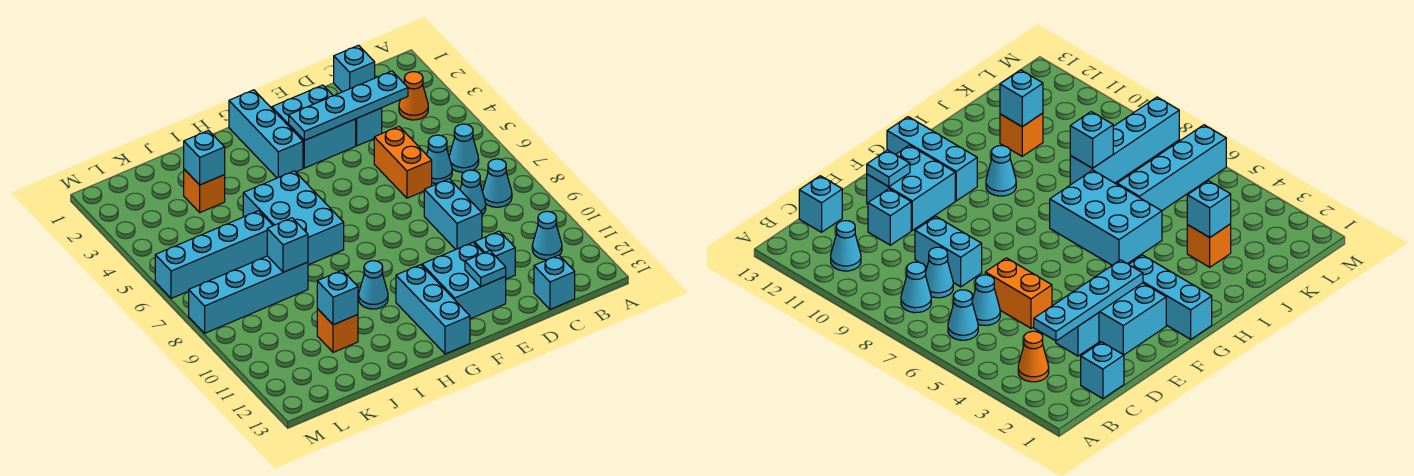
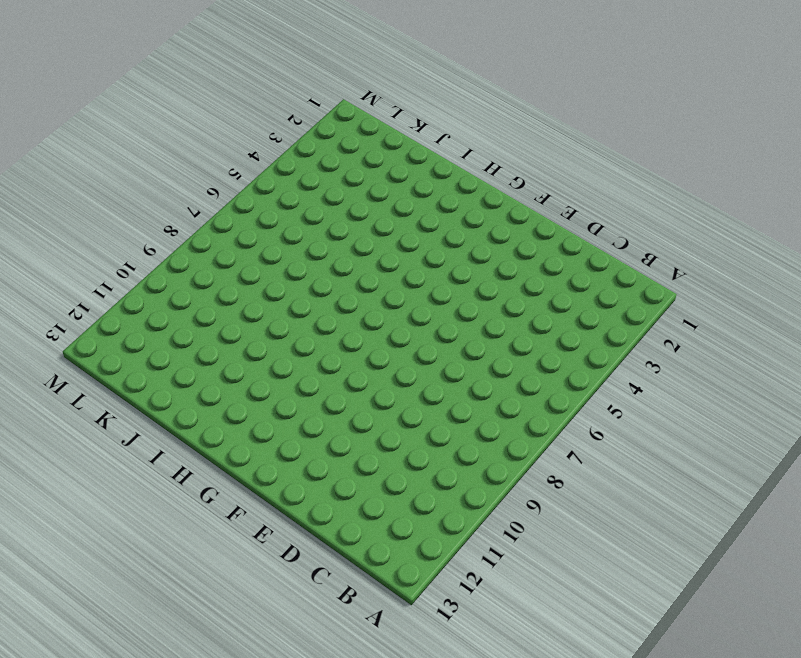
none -> orange 1x1 cone [399,72,428,120]
none -> cyan 1x1 cone [449,124,479,172]
none -> cyan 1x1 cone [483,159,512,207]

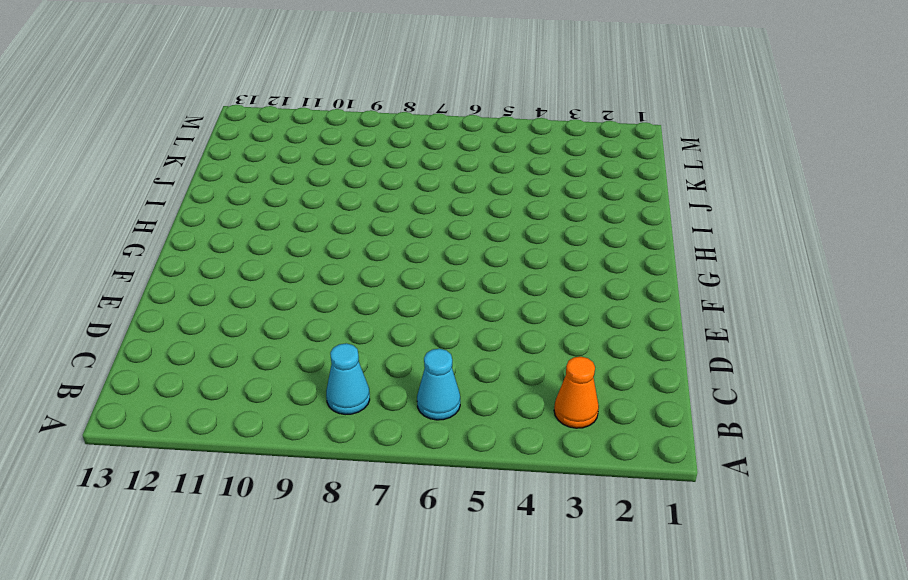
none -> cyan 1x1 cone [532,211,562,260]
none -> cyan 1x1 brick [334,45,375,92]
none -> cyan 1x1 cone [427,135,452,184]

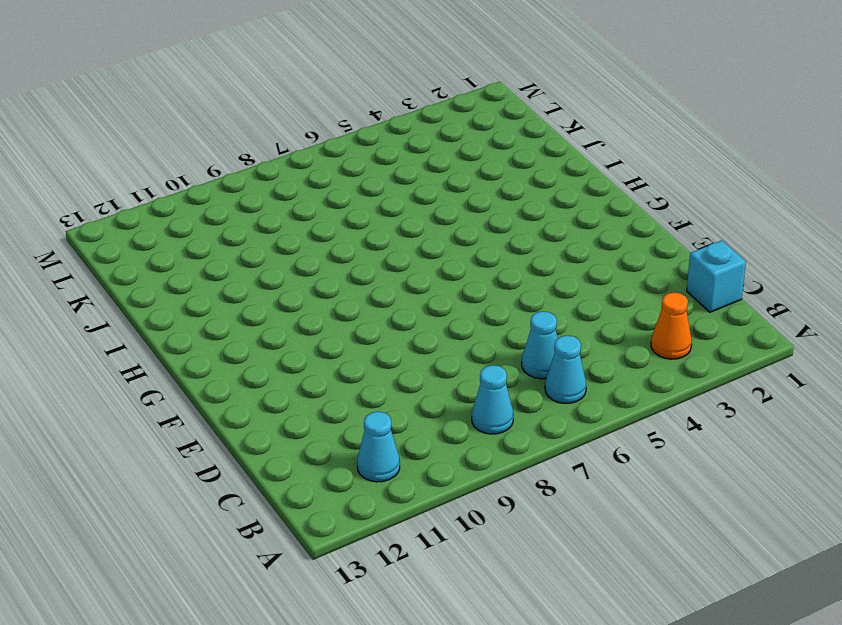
none -> cyan 1x1 cone [460,170,486,215]
none -> cyan 1x1 brick [534,255,575,309]
none -> cyan 1x1 brick [356,108,382,146]

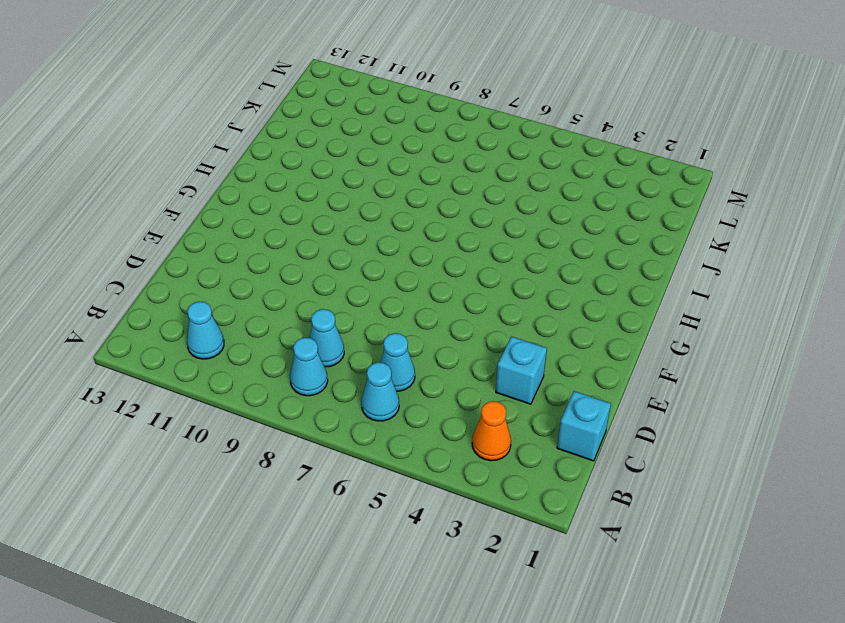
none -> cyan 1x1 brick [534,255,575,309]
none -> orange 1x2 brick [374,127,432,198]
none -> cyan 1x2 brick [424,179,482,249]

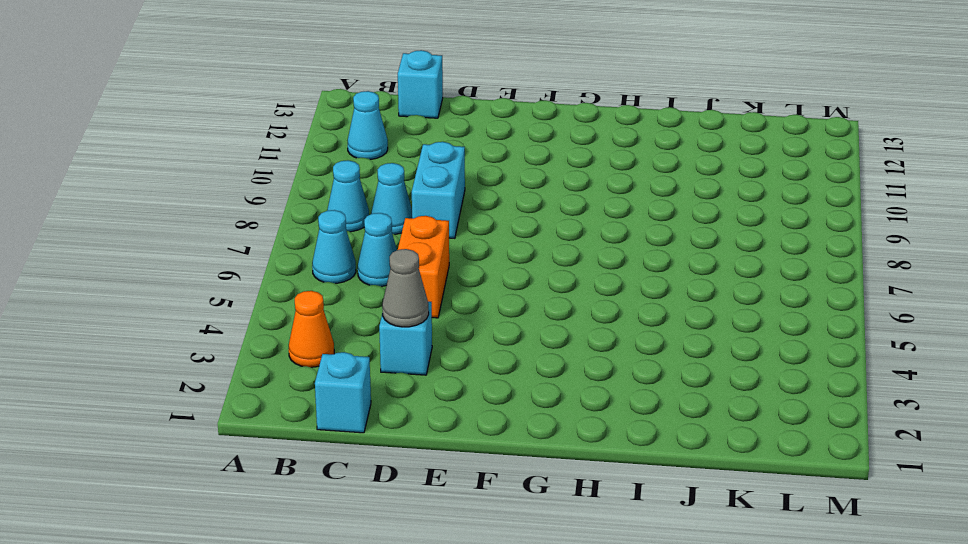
grey 1x1 cone [382,249,429,327] -> cyan 1x4 plate [289,71,408,140]
none -> cyan 1x1 brick [474,231,515,279]
none -> cyan 2x2 brick [272,85,356,168]
none -> cyan 2x2 brick [422,242,506,319]

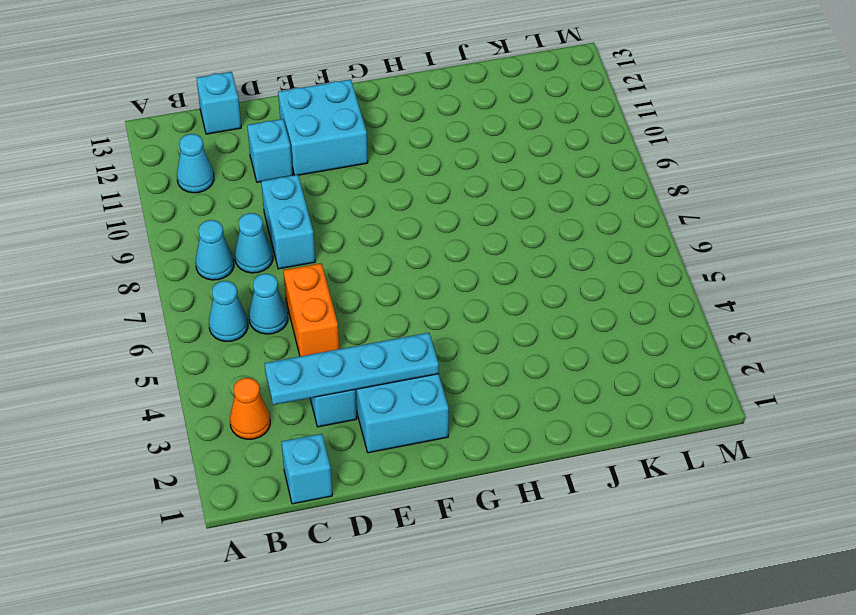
none -> cyan 1x3 brick [229,90,303,178]
none -> cyan 1x3 brick [396,265,470,354]
none -> cyan 2x3 brick [243,171,344,265]

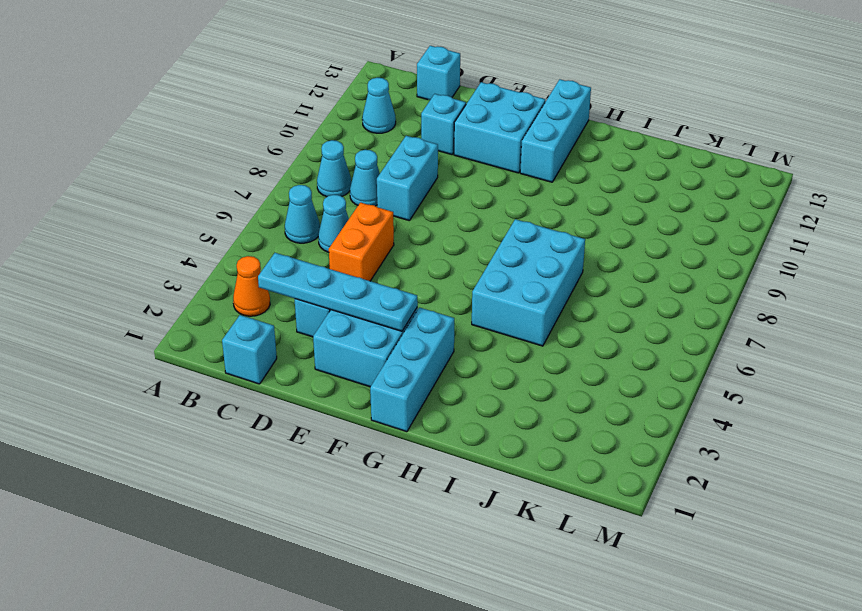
none -> cyan 1x1 cone [359,261,388,309]
none -> orange 1x1 brick [184,169,225,212]
none -> cyan 1x4 brick [155,211,273,298]

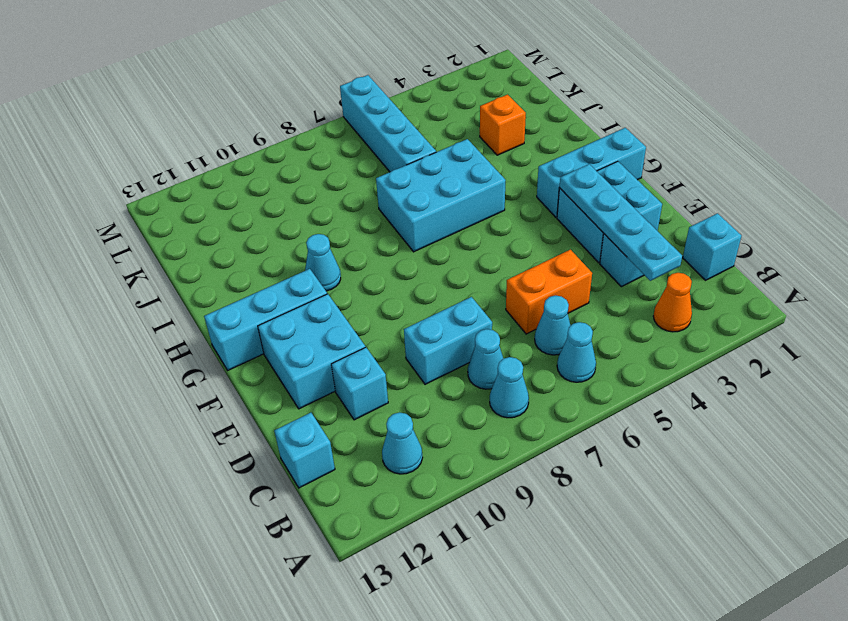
none -> cyan 1x4 brick [189,256,308,333]
none -> orange 1x1 brick [317,309,358,352]
none -> cyan 1x1 plate [465,251,506,286]

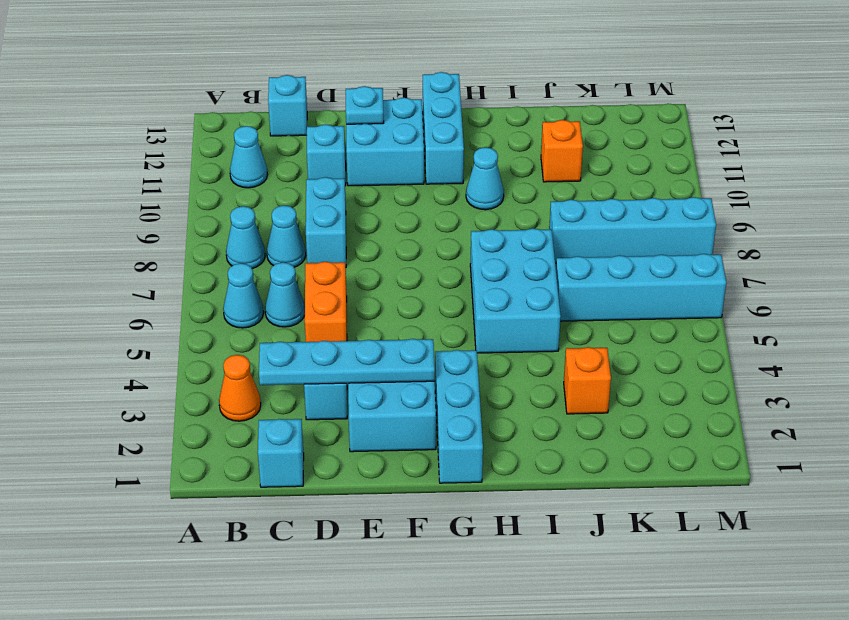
none -> cyan 1x1 brick [184,130,225,185]
none -> cyan 1x1 brick [267,218,308,272]
none -> cyan 1x1 brick [317,270,358,325]

